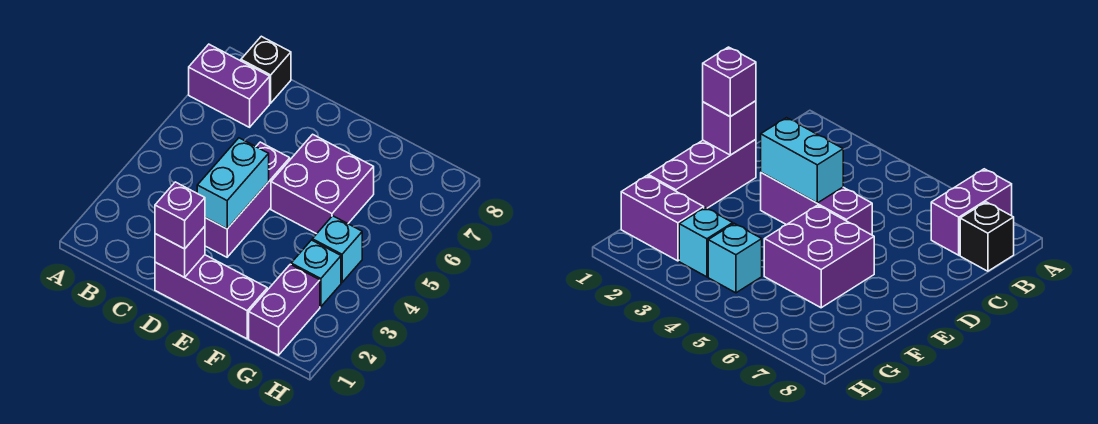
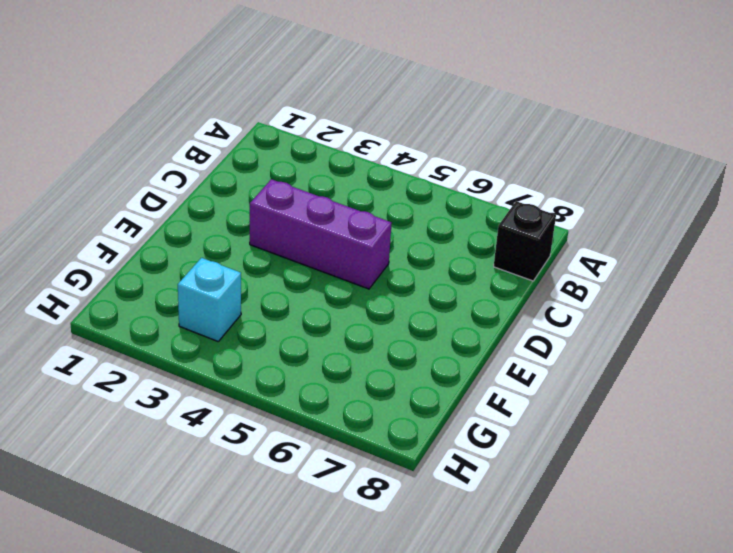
none -> purple 1x2 brick [189,44,270,127]
none -> purple 1x3 brick [155,255,267,339]

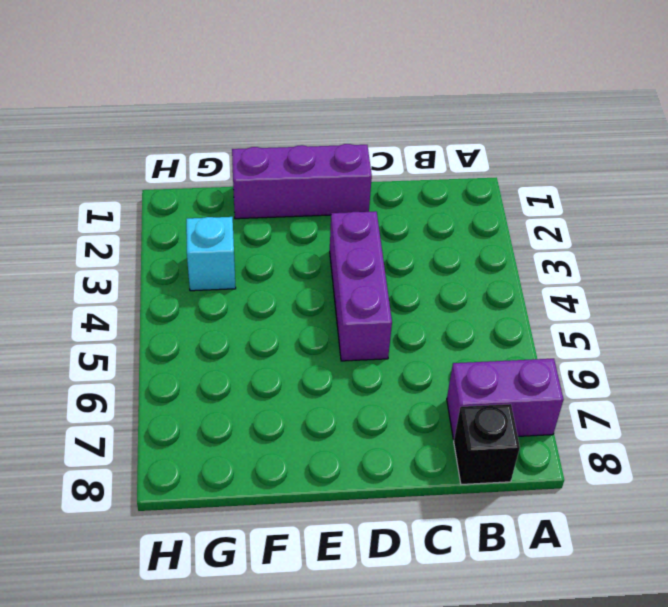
none -> purple 2x2 brick [271,134,374,234]
none -> purple 1x2 brick [249,264,320,355]

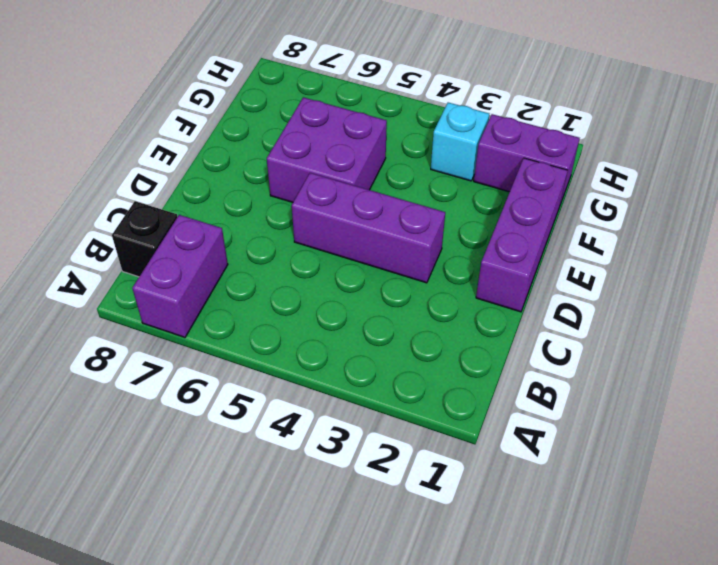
none -> cyan 1x1 brick [312,216,362,282]
none -> purple 1x1 brick [155,226,205,277]

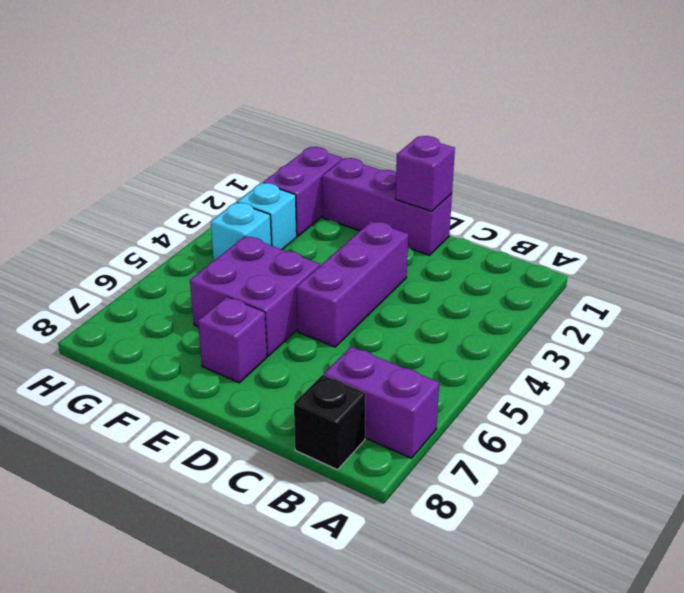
purple 1x1 brick [198,297,267,383] -> purple 1x1 brick moved to [155,182,205,249]
none -> cyan 1x2 brick [197,138,269,229]

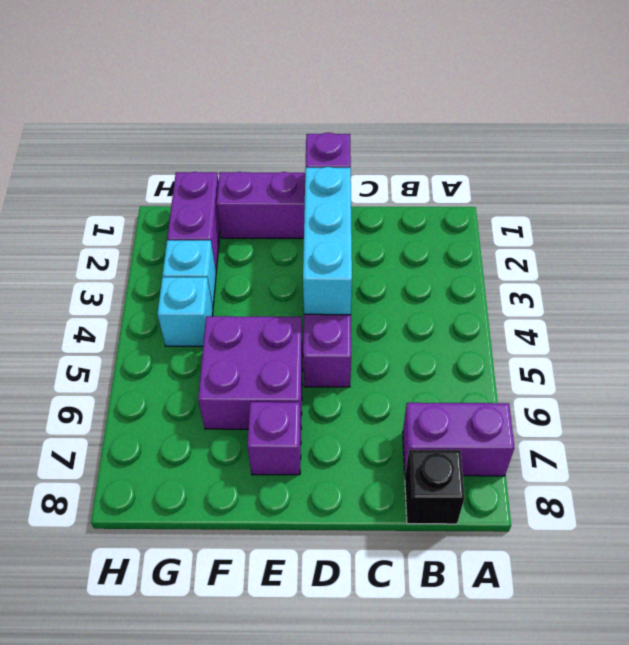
cyan 1x3 brick [303,167,352,315] -> cyan 1x2 brick [197,138,269,229]
purple 1x1 brick [247,402,301,475] -> purple 1x1 brick moved to [155,182,205,249]

